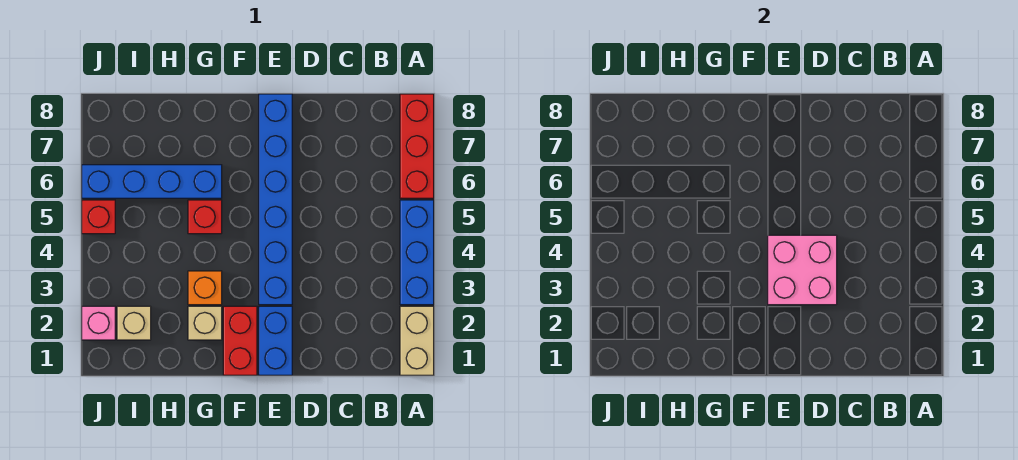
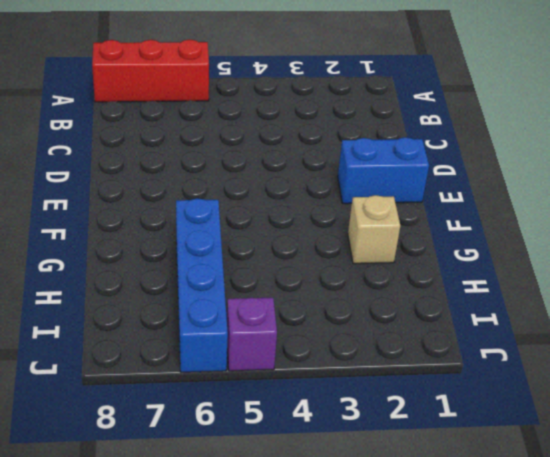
purple 1x1 brick [227,298,277,371] -> red 1x1 brick [82,200,115,234]
none -> tan 1x2 brick [400,306,434,375]
none -> blue 1x3 brick [400,200,434,305]
none -> blue 1x6 brick [259,94,292,305]

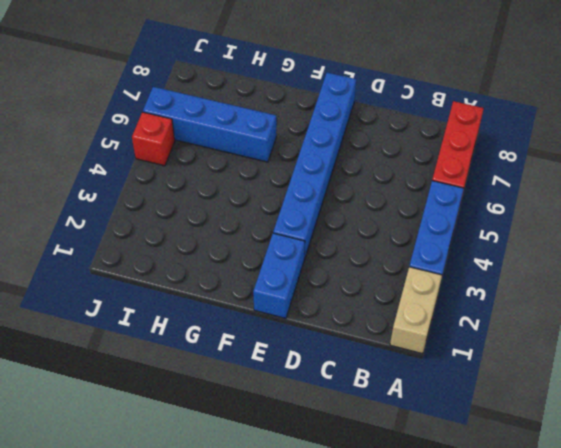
none -> red 1x2 brick [223,306,257,375]
none -> tan 1x1 brick [188,306,222,340]
none -> orange 1x1 brick [188,271,222,305]

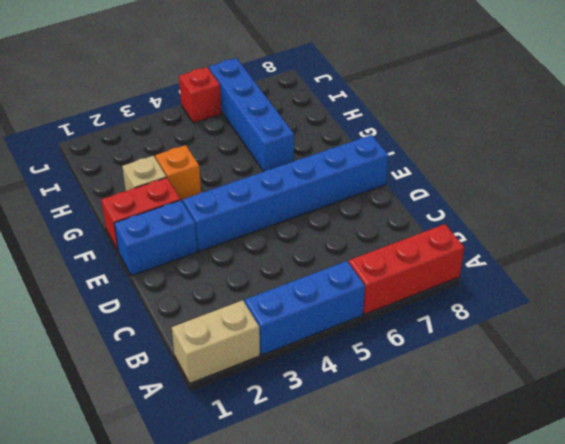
none -> red 1x1 brick [188,200,222,234]
none -> tan 1x1 brick [117,306,151,340]
none -> pink 1x1 brick [82,306,115,340]

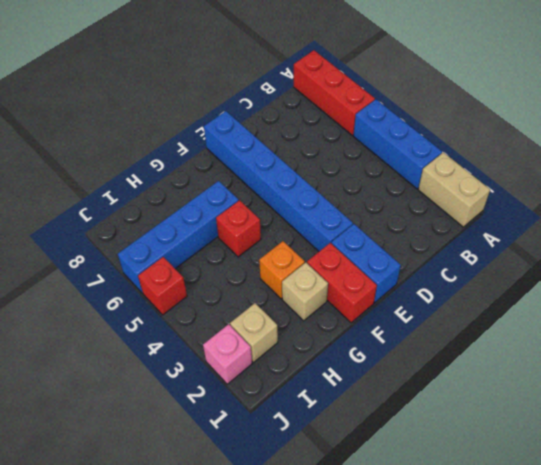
none -> pink 2x2 brick [768,235,837,305]

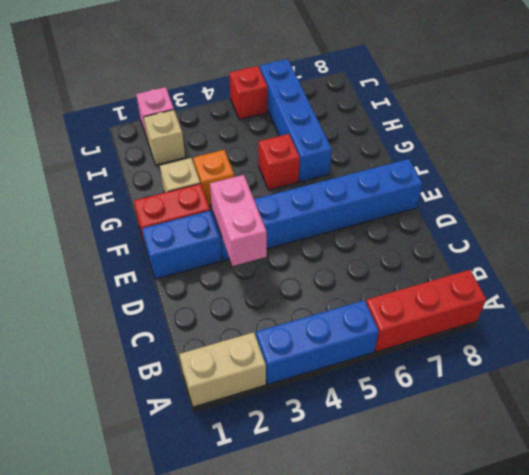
pink 1x2 brick [210,175,267,266] -> pink 2x2 brick [768,235,837,305]

